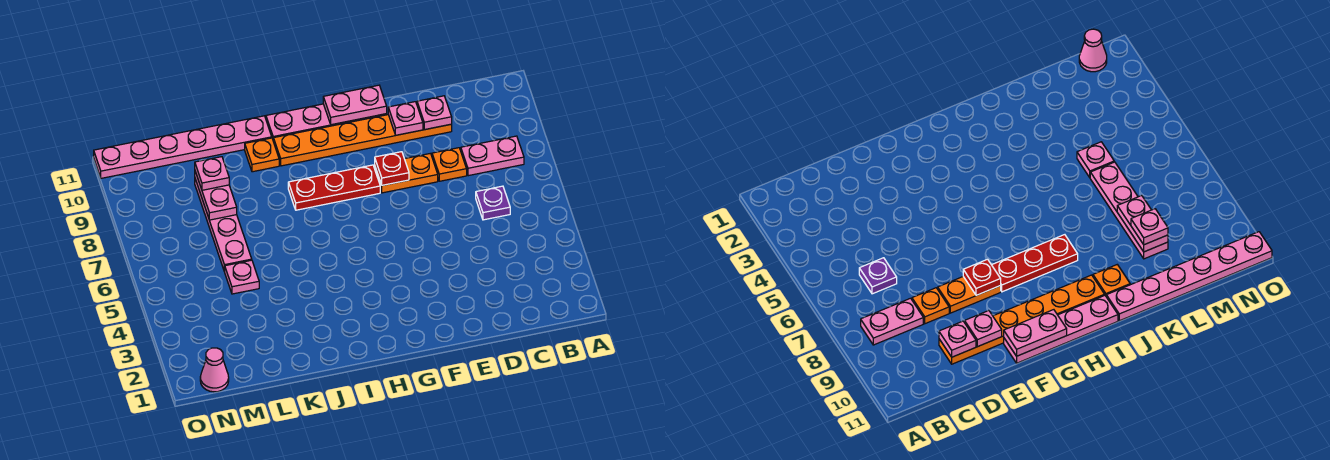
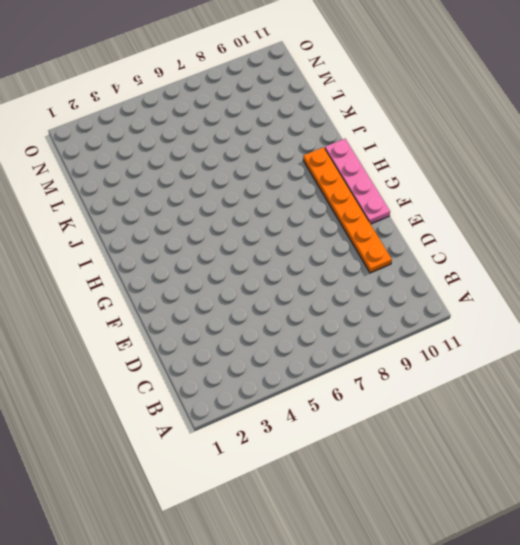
none -> pink 1x2 plate [461,136,524,176]
none -> purple 1x1 plate [476,186,510,220]
none -> orange 1x1 plate [432,148,467,181]

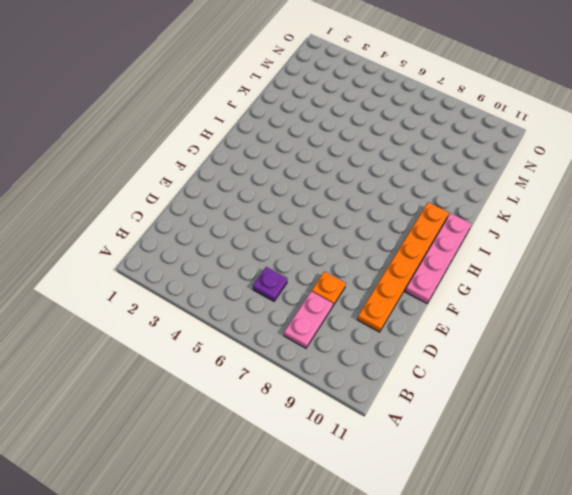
none -> orange 1x2 plate [375,153,438,193]
none -> red 1x3 plate [288,165,380,210]
none -> orange 1x1 plate [245,138,279,172]

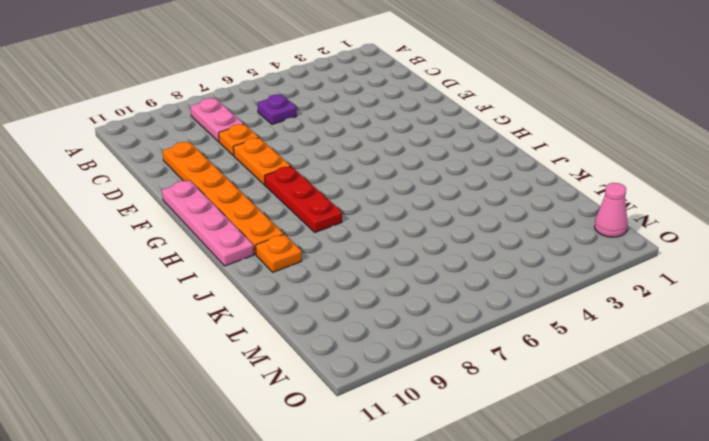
none -> pink 1x6 plate [94,116,272,178]
none -> pink 1x1 plate [225,260,259,294]
none -> pink 1x4 plate [195,179,252,272]

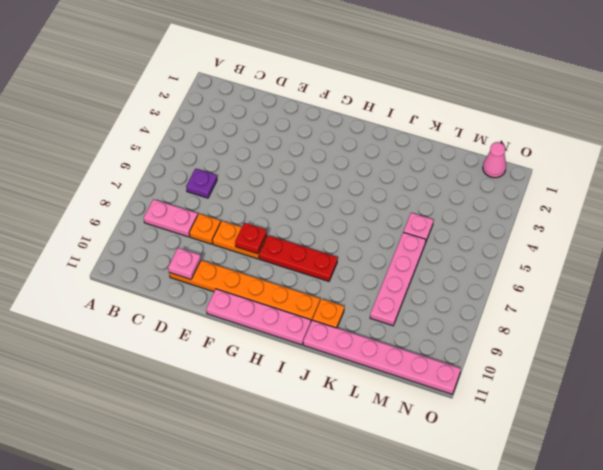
none -> pink 1x1 plate [388,102,423,135]
none -> pink 1x2 plate [323,85,387,125]
none -> pink 1x2 plate [195,172,237,220]

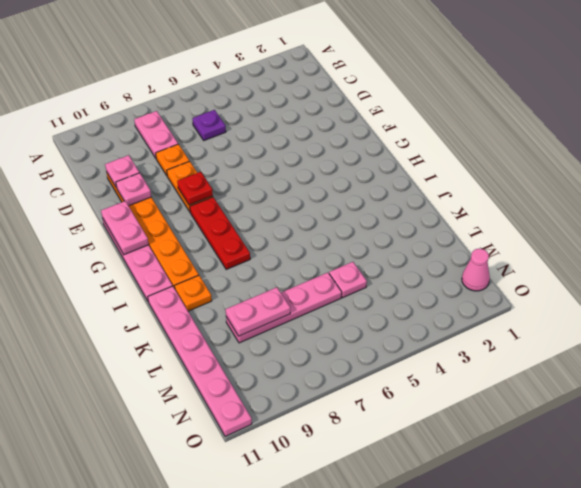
none -> pink 1x1 plate [195,157,229,190]

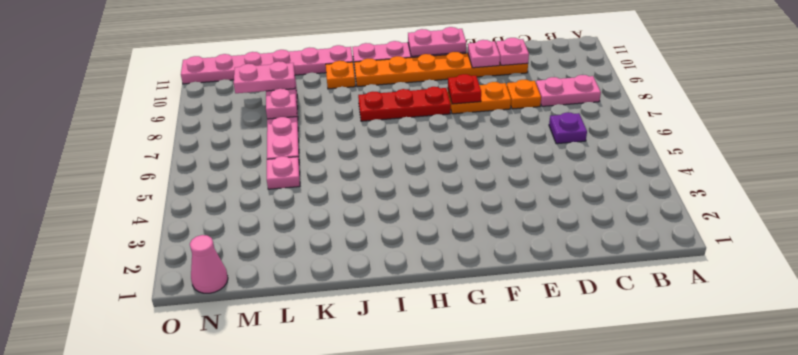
pink 1x2 plate [234,61,295,93] -> pink 1x1 plate [195,157,229,190]

